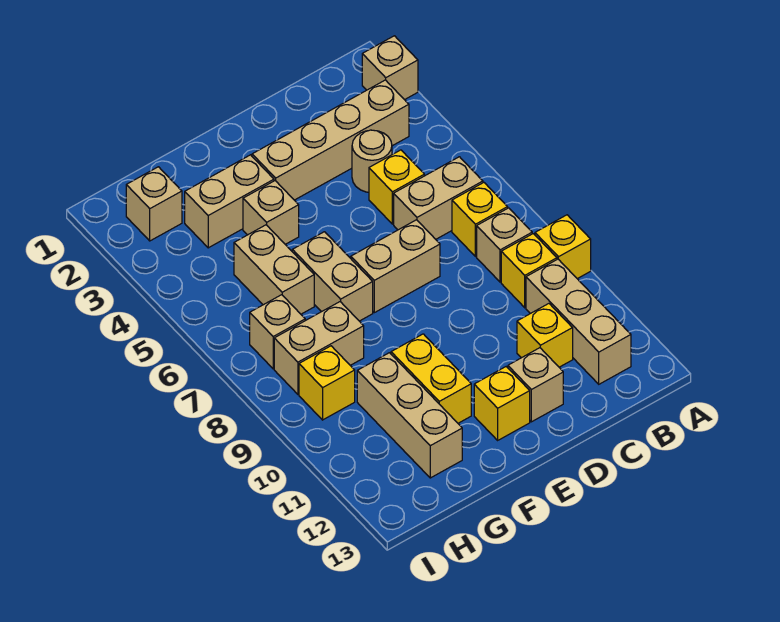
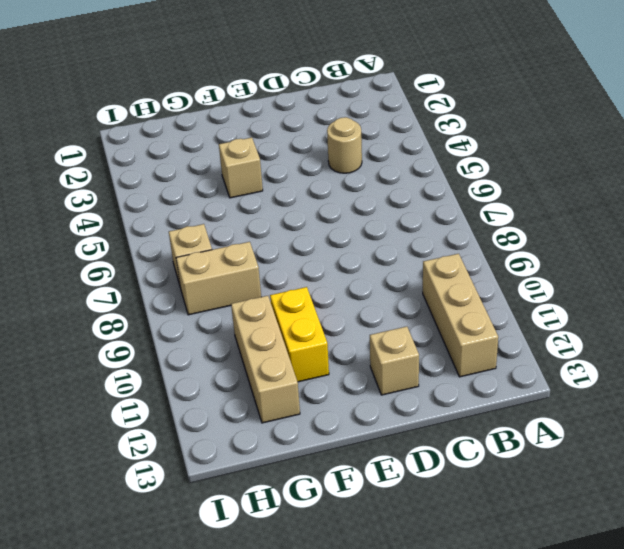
none -> tan 1x1 brick [362,36,418,100]
none -> yellow 1x1 brick [535,215,591,279]
none -> tan 1x4 brick [252,80,409,200]

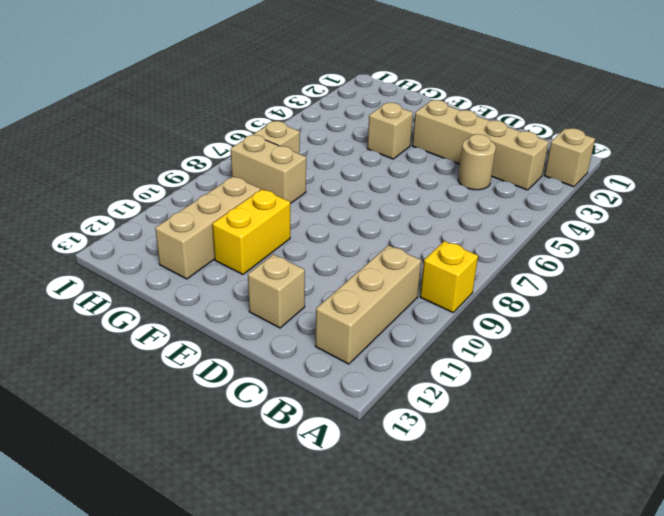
none -> tan 1x2 brick [394,157,483,239]
none -> yellow 1x1 brick [452,183,508,257]
none -> tan 1x1 brick [477,208,532,282]

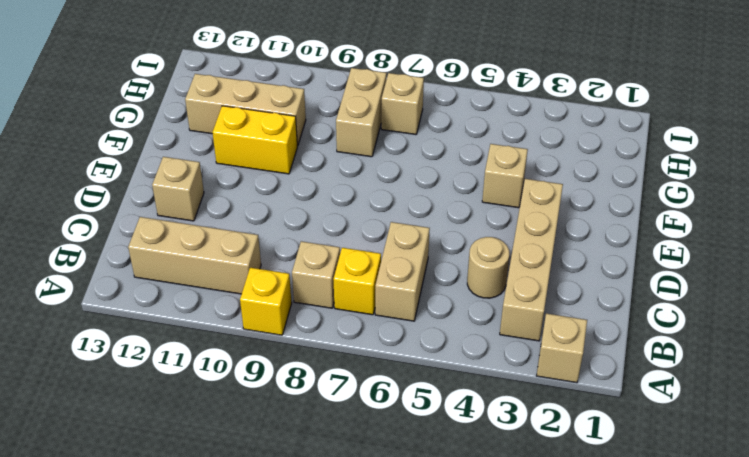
none -> yellow 1x1 brick [501,234,557,308]
none -> yellow 1x1 brick [369,150,424,224]
none -> yellow 1x1 brick [517,304,573,367]

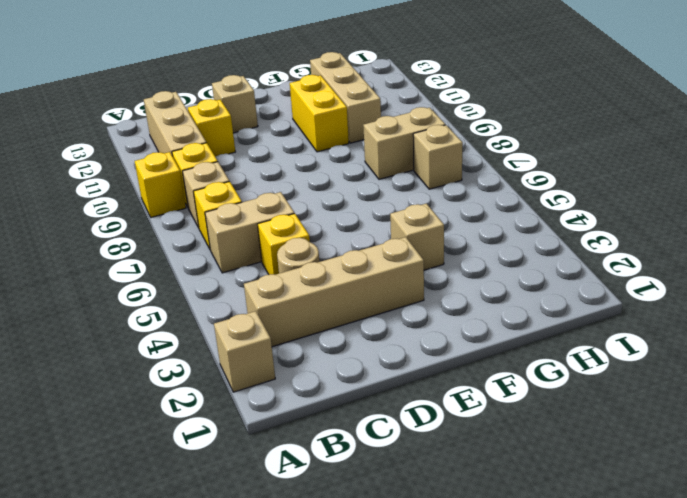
none -> tan 1x2 brick [351,220,440,313]
none -> yellow 1x1 brick [474,367,530,440]
none -> tan 1x2 brick [185,155,274,248]

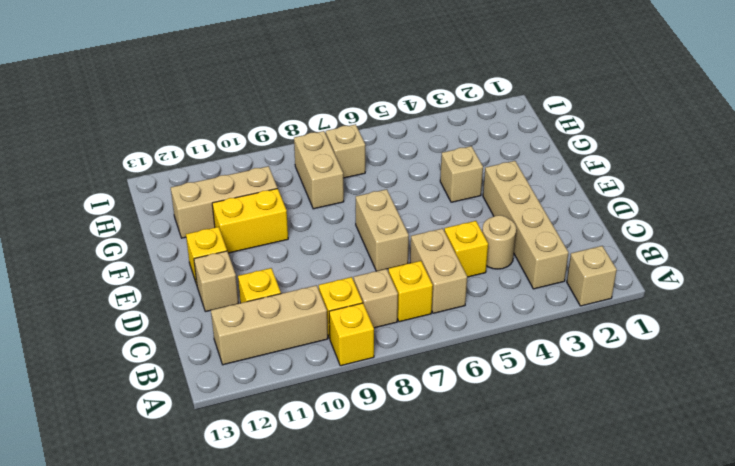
none -> tan 1x2 brick [185,155,274,248]
none -> tan 1x2 brick [292,232,373,321]
none -> tan 1x2 brick [234,225,314,314]

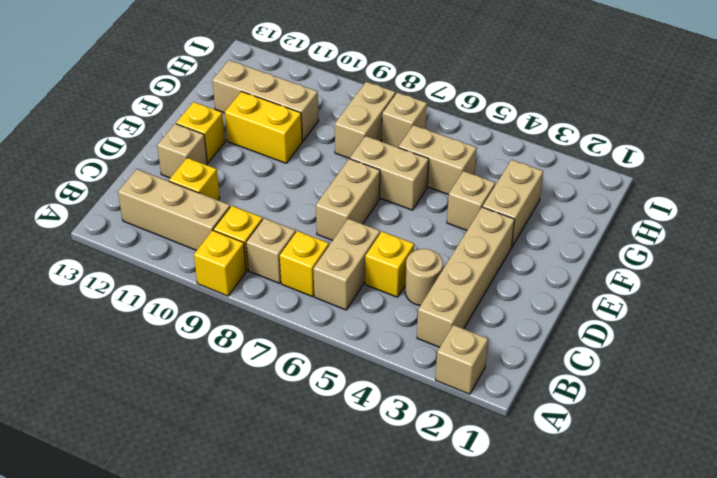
none -> tan 1x1 brick [126,167,182,241]
none -> yellow 1x1 brick [299,346,355,420]

